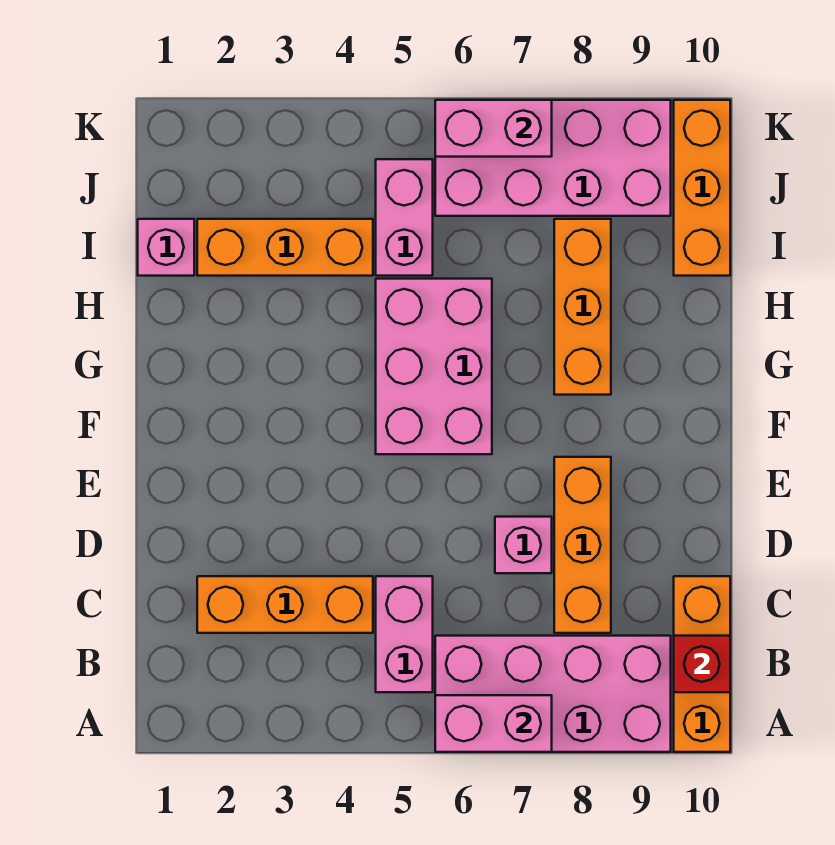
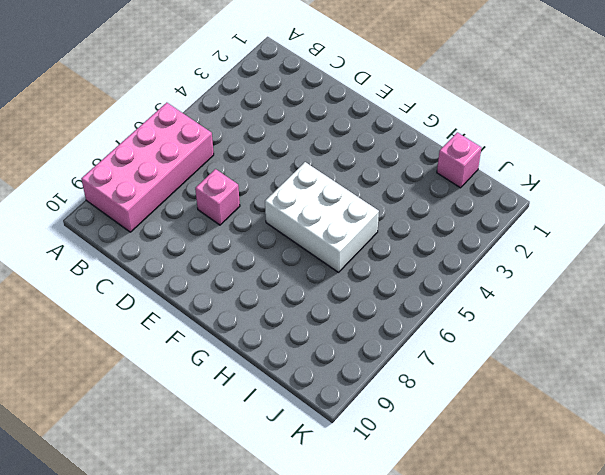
white 2x3 brick [265,162,379,272] -> pink 2x3 brick [376,279,492,454]
none -> orange 1x3 brick [674,576,730,752]
none -> pink 1x2 brick [376,576,433,692]
none -> orange 1x3 brick [197,576,373,633]

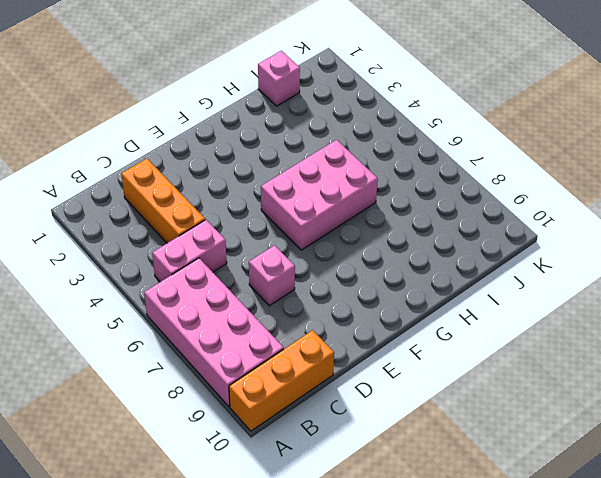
none -> orange 1x3 brick [554,457,611,633]
none -> orange 1x3 brick [554,219,611,395]
none -> orange 1x3 brick [197,219,373,276]

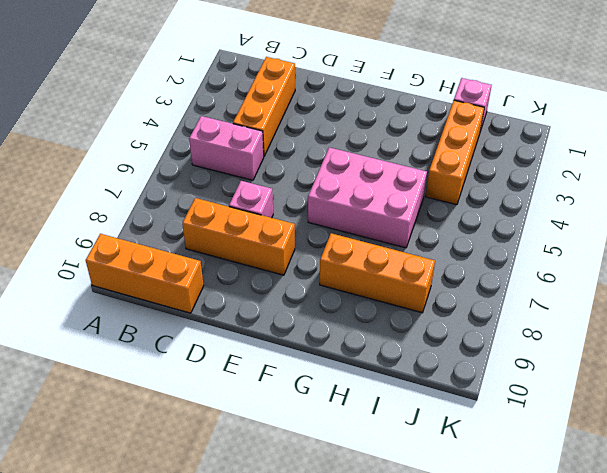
none -> pink 2x4 brick [435,636,671,752]
none -> pink 1x2 brick [376,159,433,276]
none -> orange 1x3 brick [674,100,730,276]

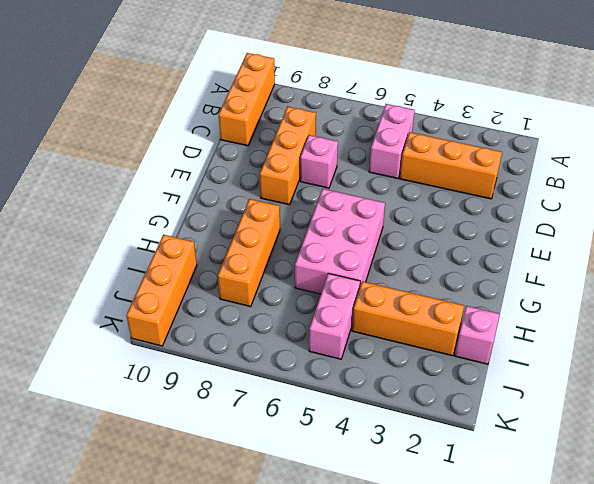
none -> pink 2x4 brick [435,636,671,752]
none -> pink 2x4 brick [435,100,671,216]
none -> pink 1x2 brick [435,695,552,752]

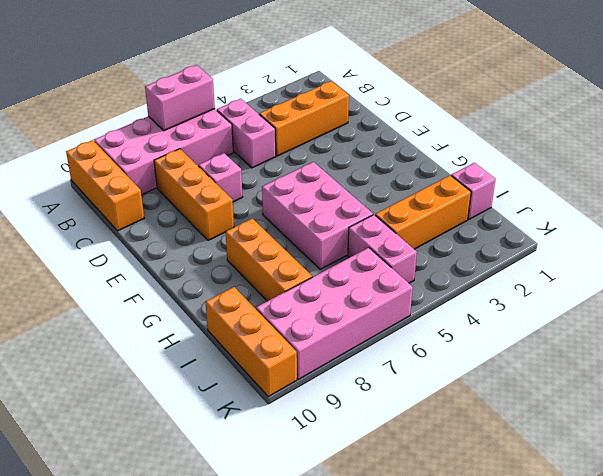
none -> red 1x1 brick [674,636,730,692]
none -> pink 1x2 brick [435,100,552,157]

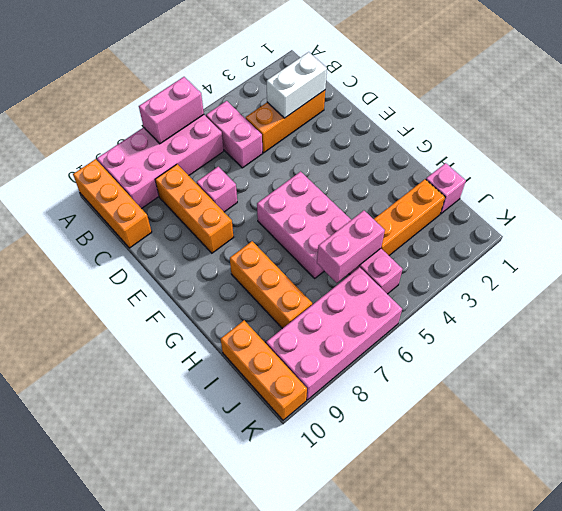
white 1x2 brick [267,52,327,118] -> none
pink 1x2 brick [317,211,385,283] -> pink 1x2 brick moved to [435,100,552,157]
none -> red 1x1 brick [674,636,730,692]

